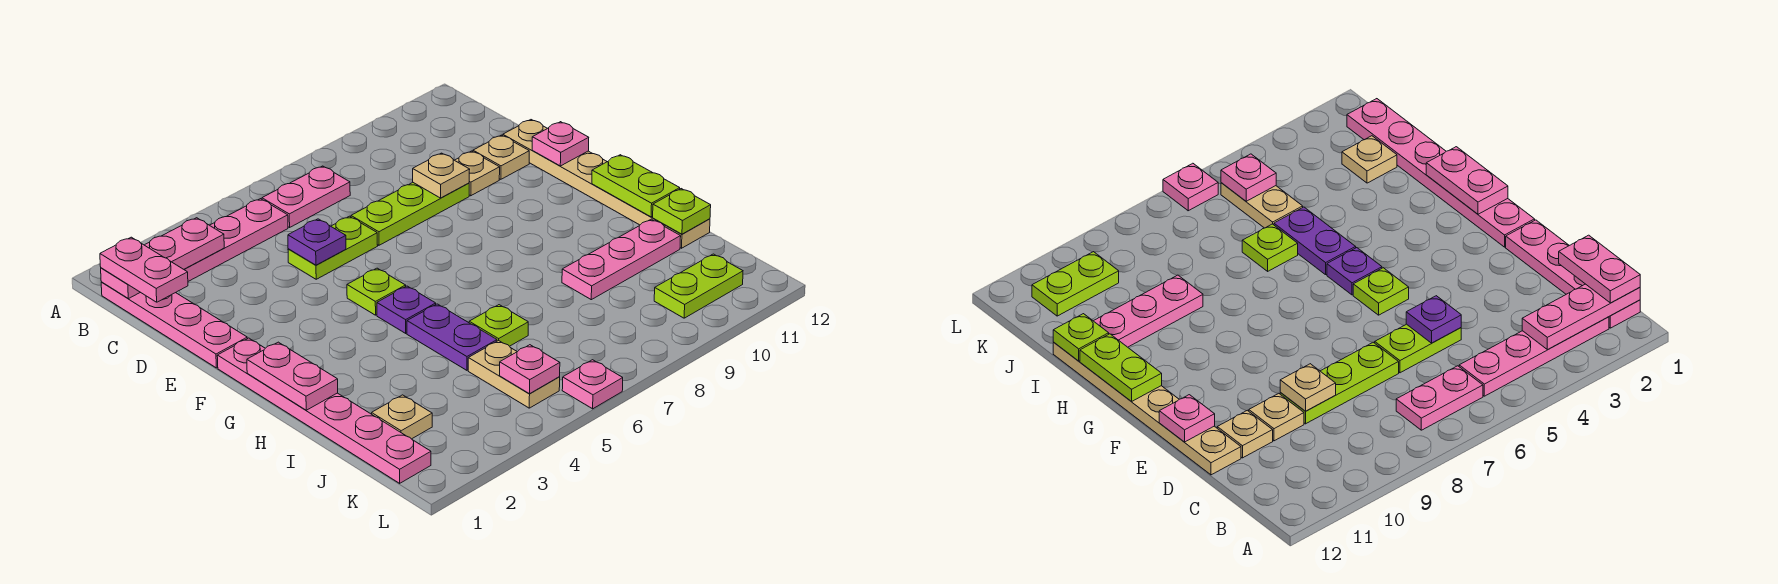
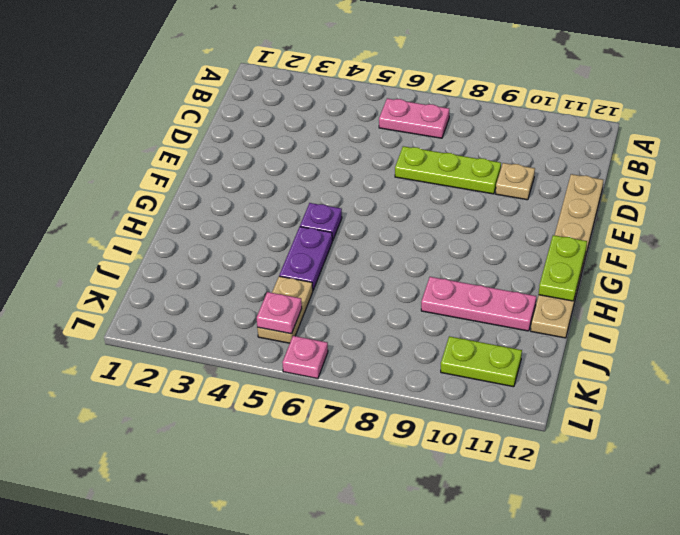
none -> pink 1x4 plate [101,282,247,368]
none -> pink 1x4 plate [184,199,288,281]
none -> lime 1x2 plate [288,216,378,279]

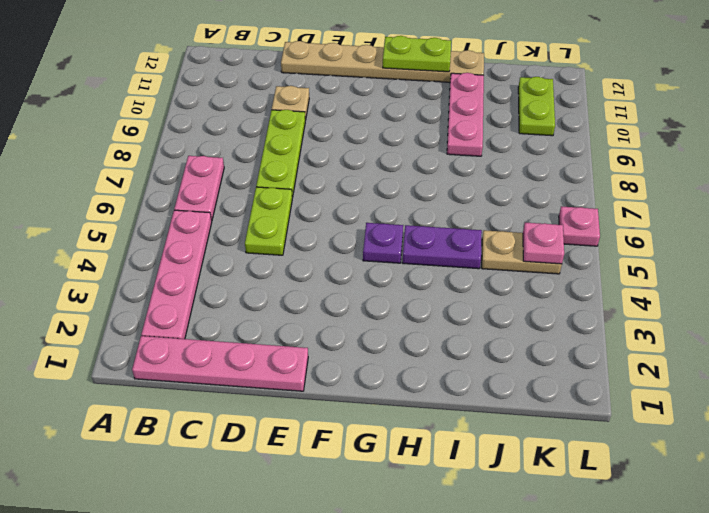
none -> tan 1x1 plate [473,135,529,179]
none -> pink 1x6 plate [217,338,431,483]
none -> lime 1x1 plate [347,268,406,315]

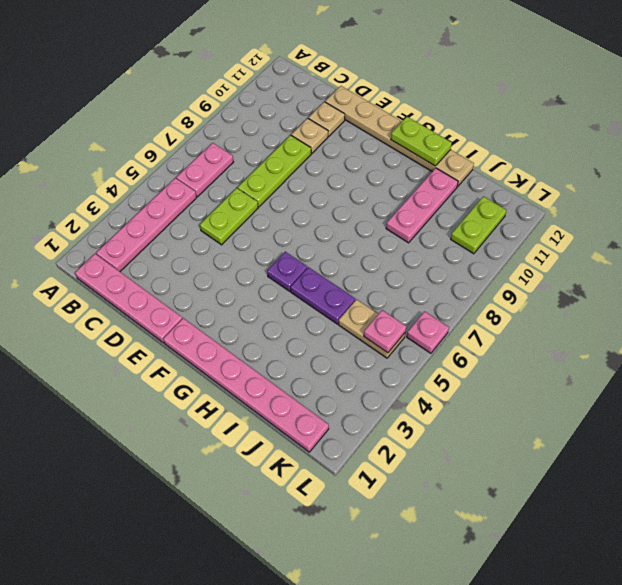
none -> lime 1x1 plate [347,268,406,315]
none -> lime 1x1 plate [469,305,528,346]
none -> tan 1x1 plate [372,395,432,439]

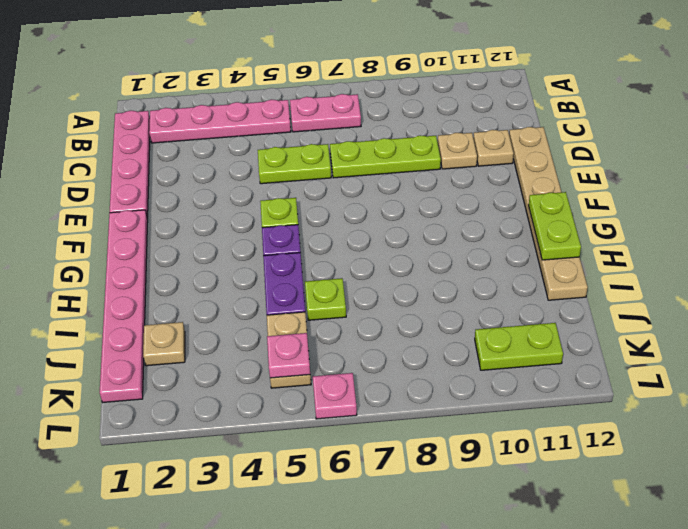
none -> pink 1x3 plate [562,219,681,300]
none -> pink 1x3 plate [101,218,224,299]
none -> purple 1x1 plate [288,219,346,265]

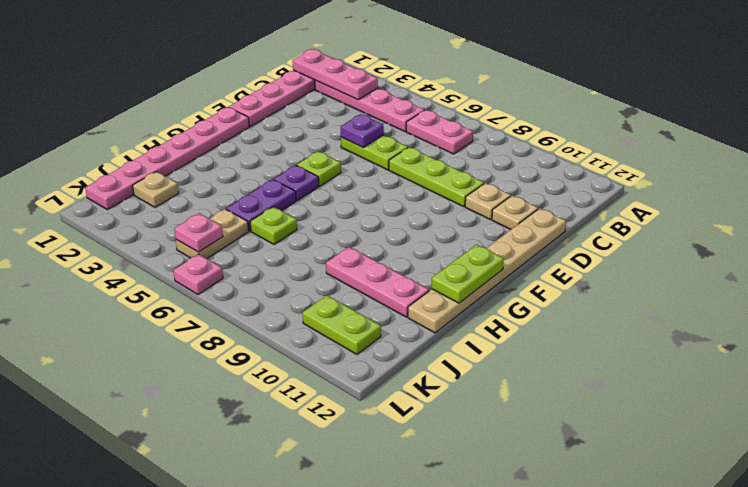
none -> tan 1x1 plate [413,153,470,198]
none -> pink 1x1 plate [532,122,589,166]
none -> pink 1x2 plate [247,342,338,410]

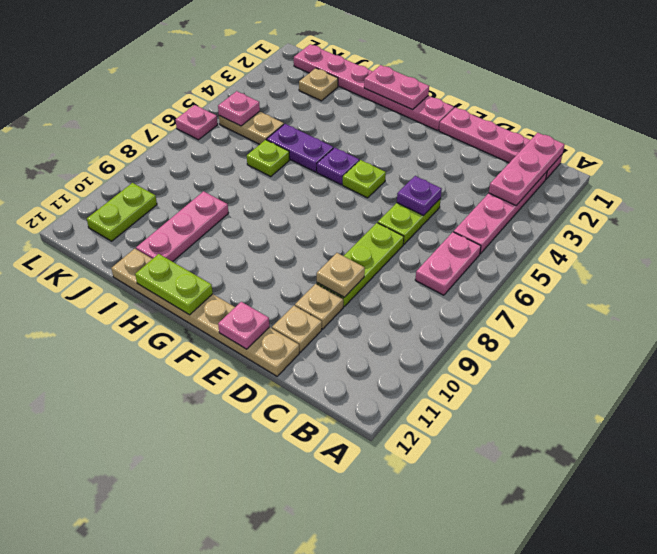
none -> lime 1x1 plate [653,189,711,234]
none -> pink 1x2 plate [100,237,188,302]

